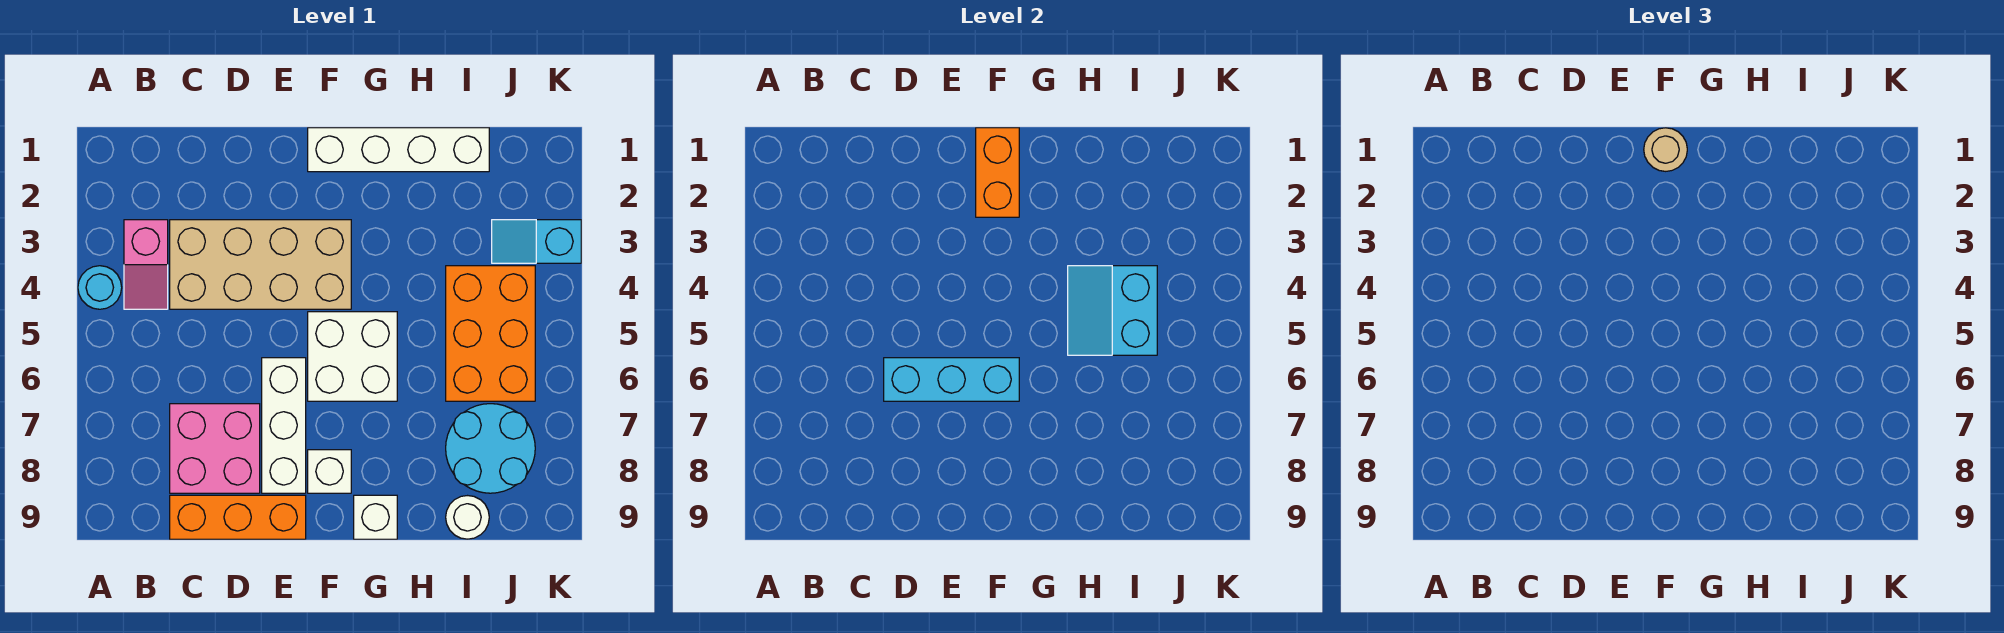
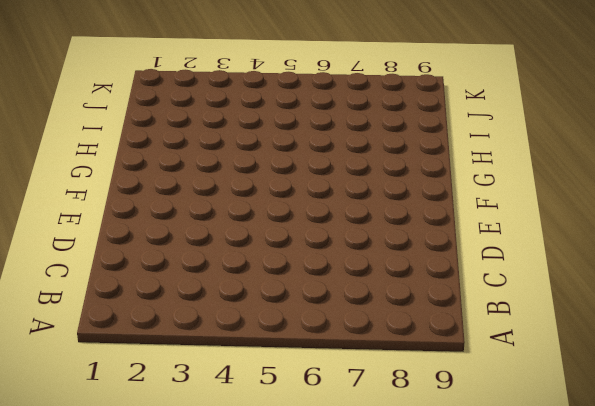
none -> cyan 1x1 round brick [78,266,122,309]
none -> pink 1x2 slope [124,220,168,309]
none -> tan 2x4 brick [170,220,351,309]

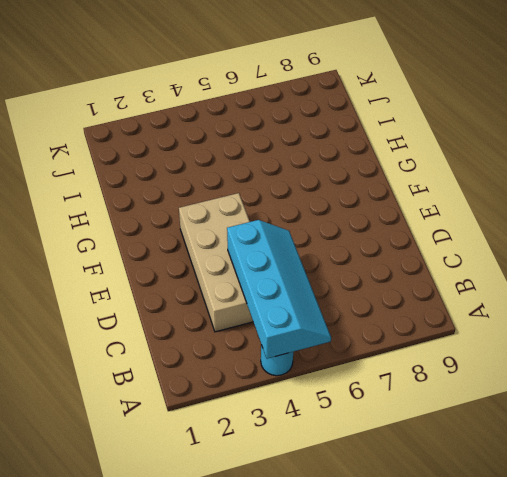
cyan 2x4 slope [227,220,331,359] -> none
none -> pink 1x2 slope [124,220,168,309]
none -> pink 2x2 brick [170,404,260,493]
none -> orange 1x3 brick [170,495,306,539]

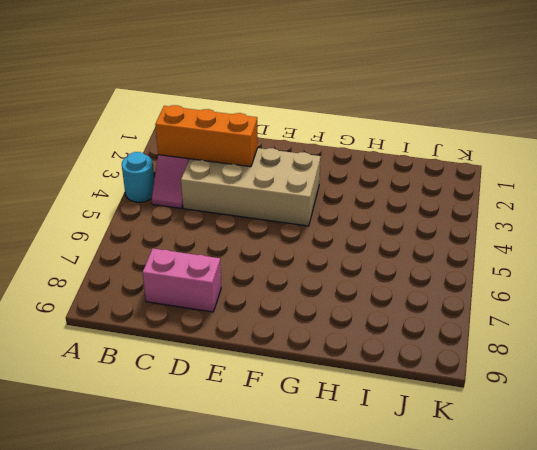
orange 1x3 brick [155,105,258,167] -> orange 1x3 brick moved to [170,495,306,539]
pink 1x2 brick [143,249,221,312] -> pink 2x2 brick [170,404,260,493]
none -> white 1x3 brick [262,358,306,493]
none -> white 1x4 brick [308,128,489,172]
none -> white 2x2 brick [308,312,397,401]

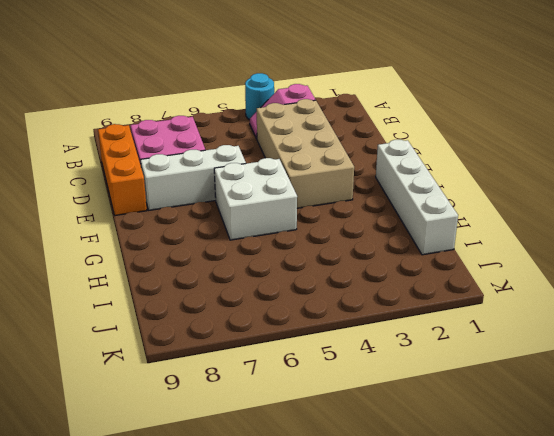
none -> white 1x1 brick [308,450,351,493]
none -> white 1x1 brick [354,495,397,539]
none -> orange 2x3 brick [446,266,535,401]

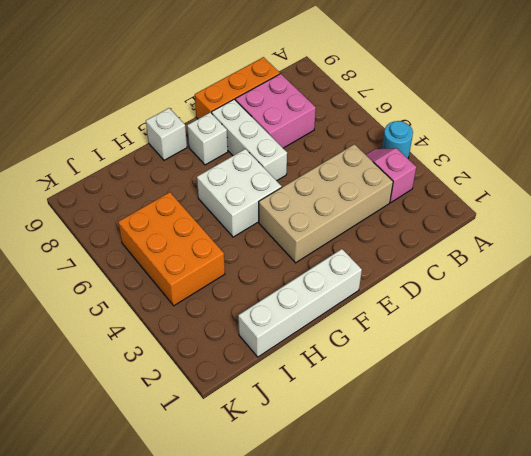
none -> cyan 2x2 round brick [446,404,535,493]
none -> white 1x1 round brick [446,496,489,539]
none -> cyan 1x2 slope [492,220,581,263]

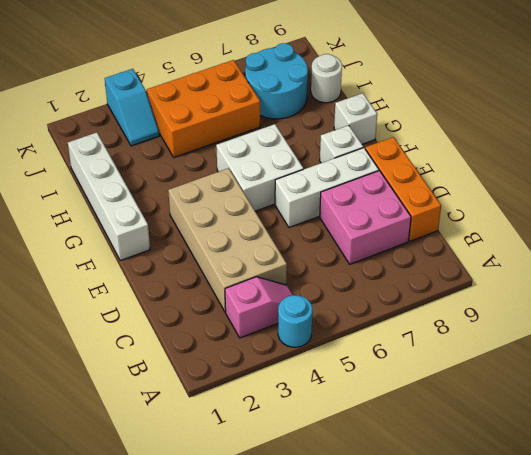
none -> cyan 1x3 brick [884,358,1019,401]
none -> orange 1x2 brick [976,128,1019,217]
none -> cyan 2x2 slope [1068,266,1157,355]

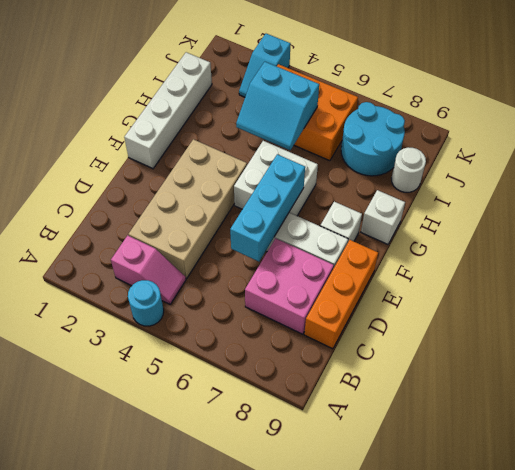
none -> orange 1x2 brick [976,128,1019,217]
none -> tan 1x1 round brick [1644,128,1687,171]

